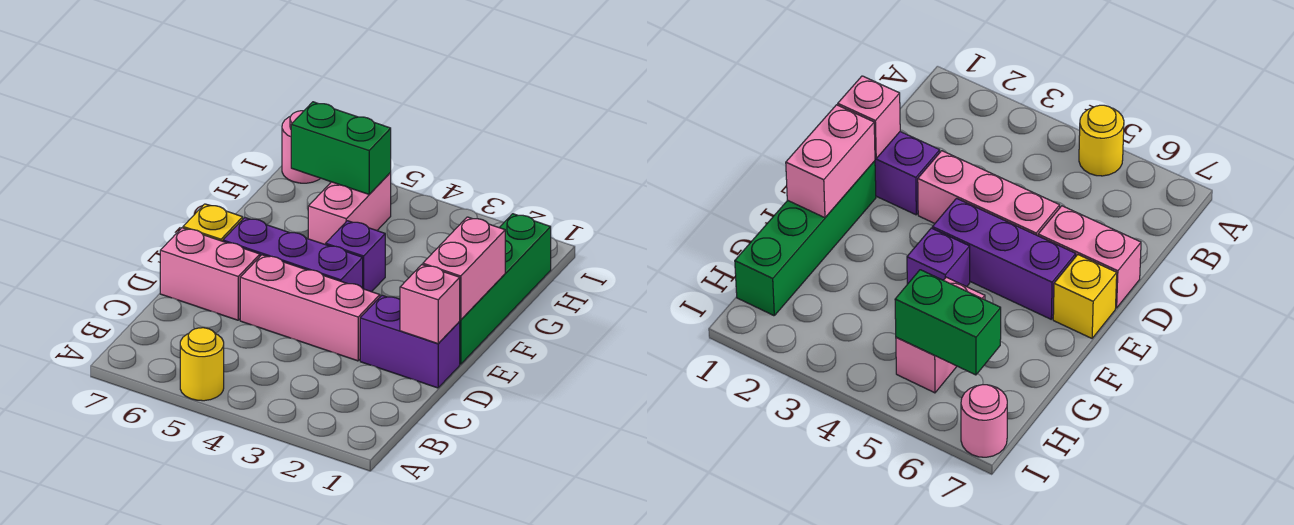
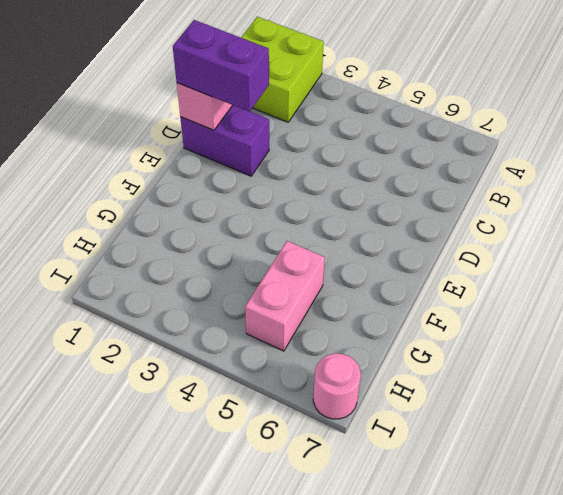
lime 2x2 brick [241,17,324,122] -> none
purple 1x2 brick [173,20,269,112] -> none
none -> yellow 1x1 round brick [180,328,224,401]
none -> pink 1x3 brick [240,255,380,361]
none -> pink 1x2 brick [160,228,260,320]

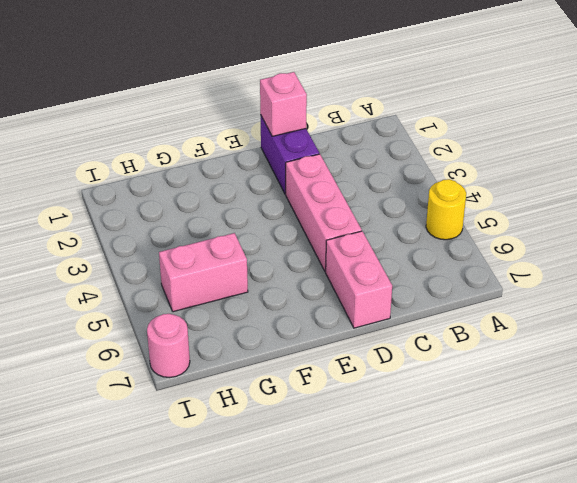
none -> green 1x4 brick [460,214,551,364]
none -> purple 1x3 brick [223,218,363,288]
none -> yellow 1x1 brick [183,204,243,241]

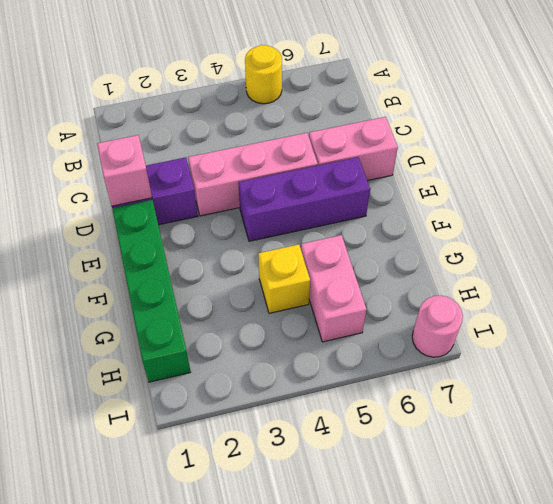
yellow 1x1 brick [258,244,310,313] -> yellow 1x1 brick moved to [183,204,243,241]
none -> purple 1x1 brick [326,221,385,292]
none -> pink 1x2 brick [423,217,505,320]
none -> green 1x2 brick [291,102,391,194]

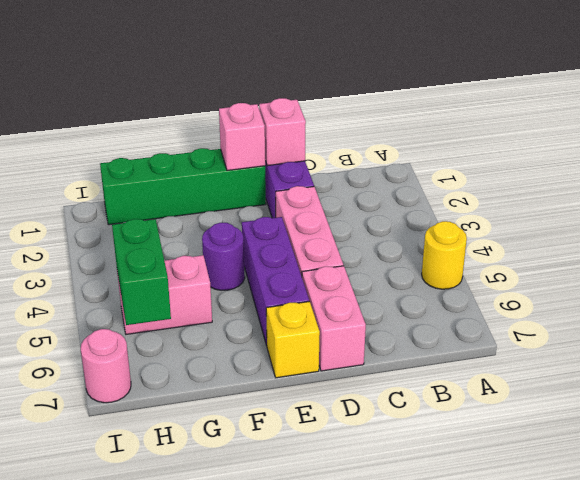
pink 1x1 brick [219,103,265,170] -> pink 1x2 brick [423,217,505,320]
purple 1x1 round brick [202,223,245,290] -> purple 1x1 brick [326,221,385,292]

